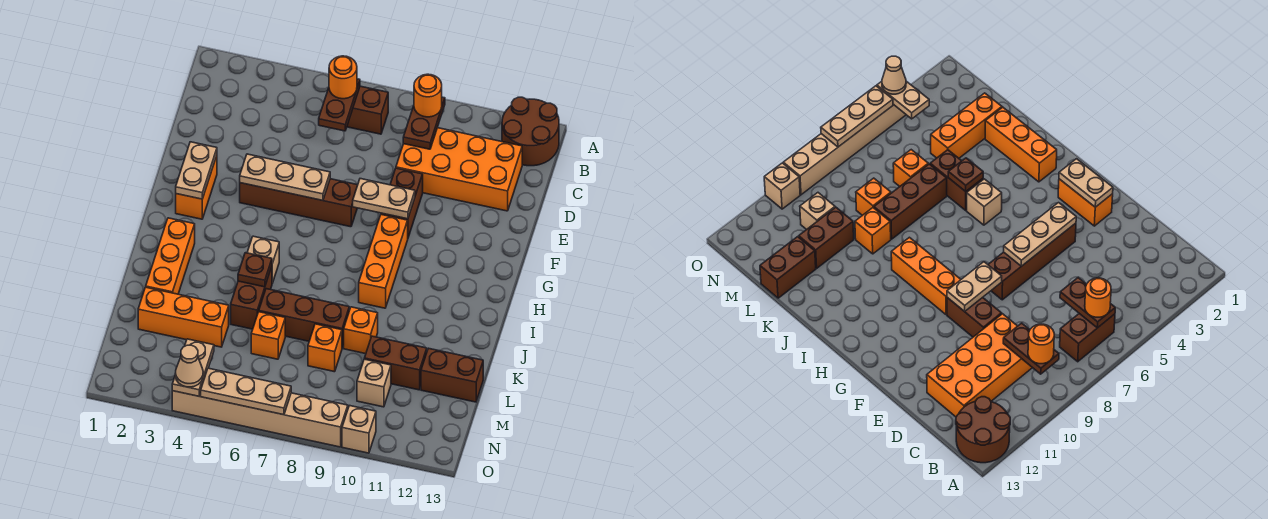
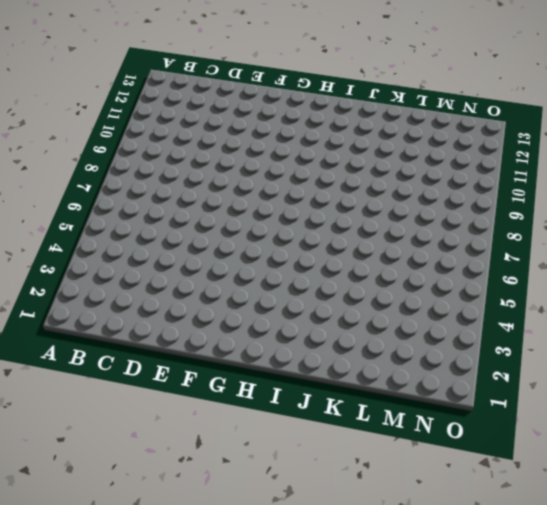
none -> brown 2x2 round brick [502,97,559,166]
none -> brown 1x2 brick [347,86,388,134]
none -> orange 2x4 brick [396,128,522,211]
none -> brown 1x2 brick [381,168,423,237]

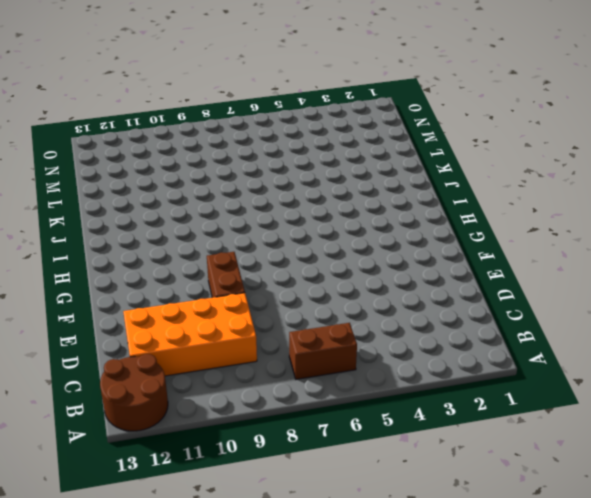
none -> orange 1x2 brick [176,156,217,219]
none -> brown 1x4 brick [240,179,358,227]
none -> orange 1x3 brick [359,215,408,308]
none -> orange 1x3 brick [146,218,195,294]

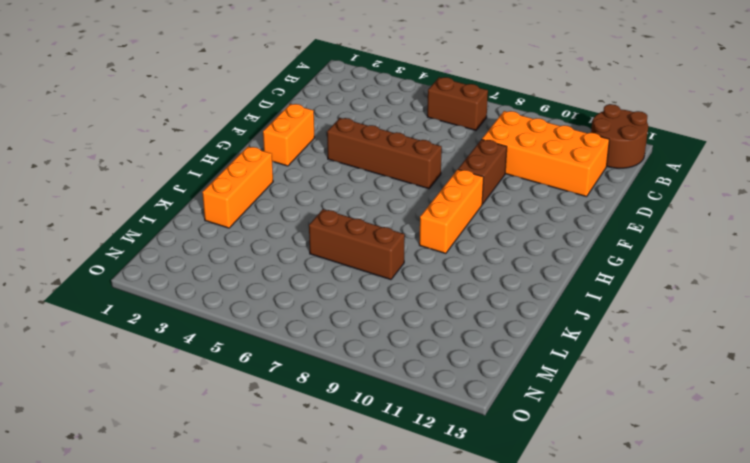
none -> tan 1x1 brick [247,236,279,283]
none -> brown 1x2 brick [231,267,272,329]
none -> orange 1x1 brick [344,307,378,354]
none -> orange 1x3 brick [138,287,229,347]

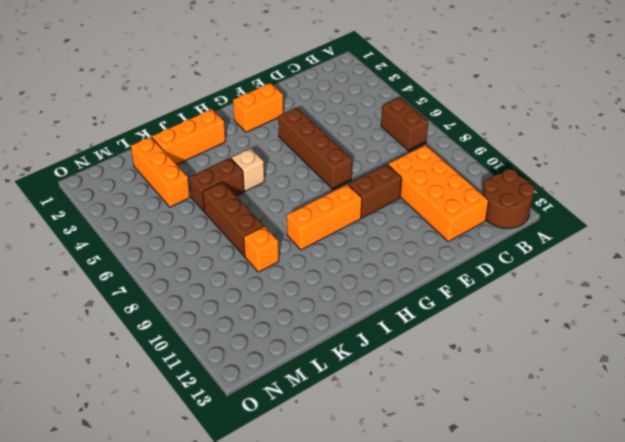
none -> orange 1x1 brick [251,312,285,359]
none -> orange 1x1 brick [308,324,342,372]
none -> brown 1x2 brick [364,336,427,390]
none -> brown 1x2 brick [421,348,483,402]

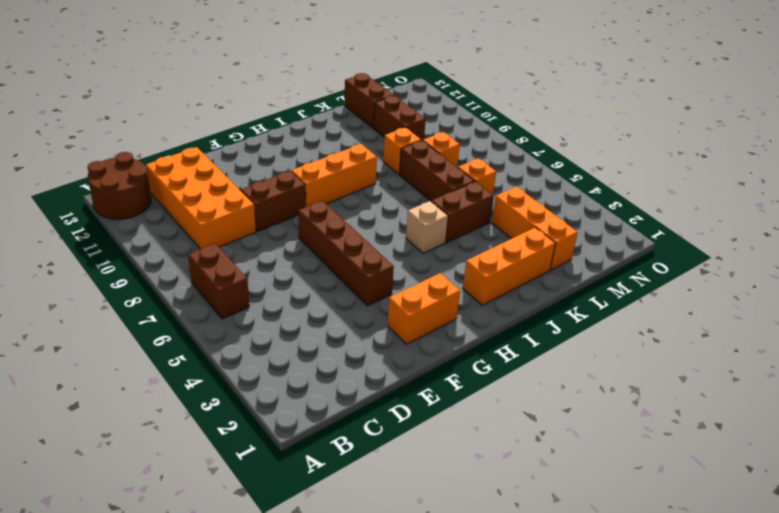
none -> tan 1x1 brick [357,359,391,407]
none -> tan 1x6 brick [172,391,348,447]
none -> tan 1x1 brick [342,406,376,453]
none -> brown 1x2 plate [319,79,360,131]

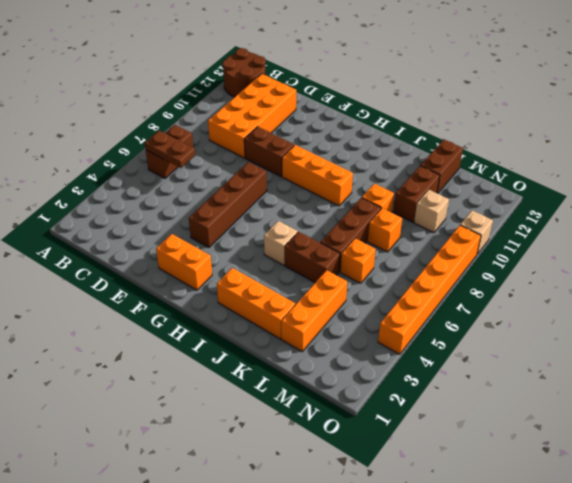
orange 1x6 brick [378,225,481,354] -> tan 1x6 brick [172,391,348,447]
none -> brown 1x2 plate [403,97,445,149]
none -> tan 1x2 plate [176,142,217,199]
none -> tan 1x3 plate [240,154,330,200]
none -> tan 1x2 plate [353,179,415,219]

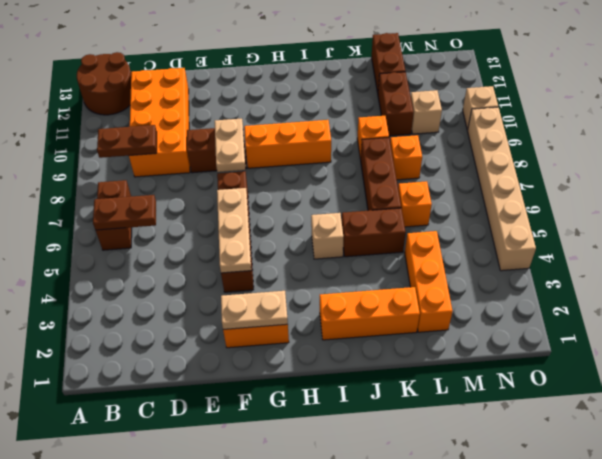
none -> brown 1x1 plate [238,253,272,287]
none -> tan 1x2 plate [172,339,214,396]
none -> tan 1x3 plate [201,368,291,415]
none -> orange 1x1 round brick [329,56,357,99]

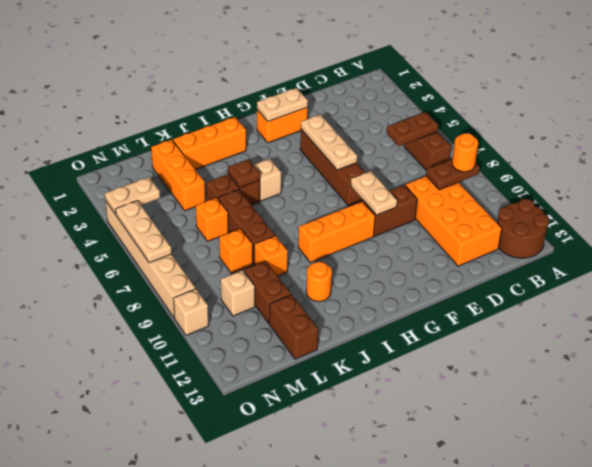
orange 1x1 round brick [306,262,332,301] -> orange 1x1 round brick moved to [329,56,357,99]
none -> tan 1x1 cone [175,345,203,387]

